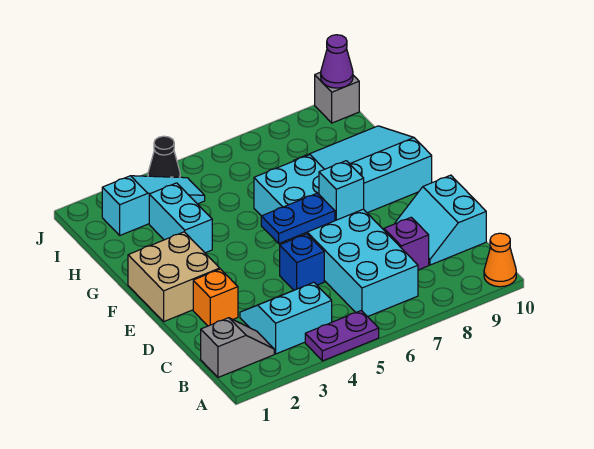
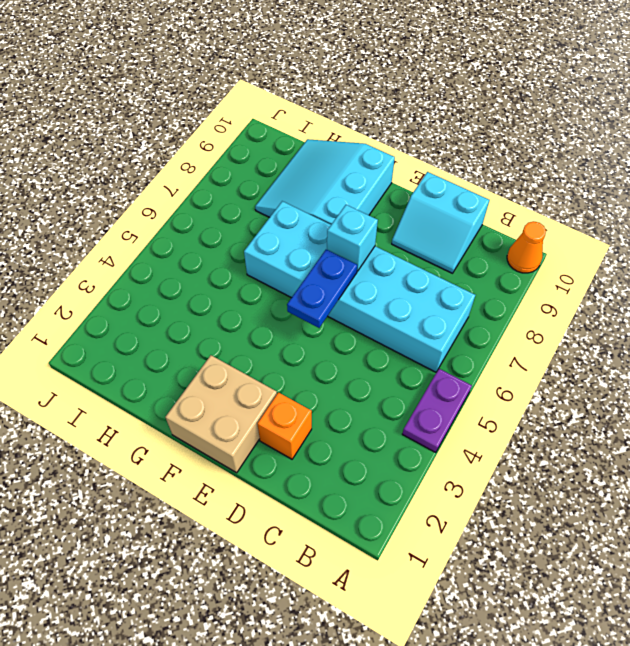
none -> grey 1x2 slope [201,318,274,377]
none -> cyan 2x2 slope [240,282,332,354]
none -> purple 1x1 brick [384,217,429,270]

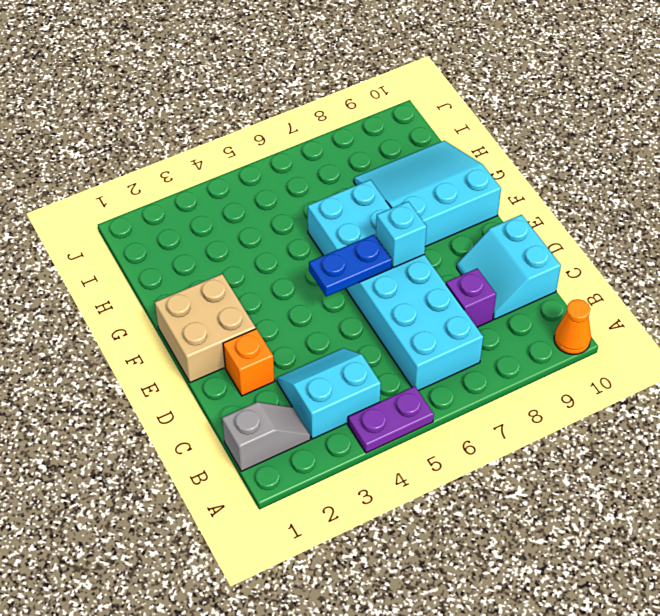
none -> blue 1x1 brick [280,234,324,290]
none -> cyan 1x2 brick [149,183,212,253]
none -> cyan 1x3 slope [102,176,205,235]

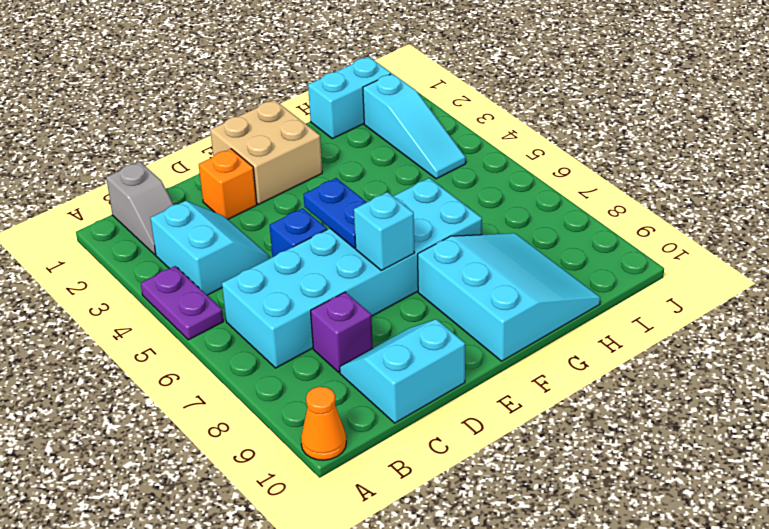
cyan 1x2 brick [308,57,391,139] -> cyan 1x2 brick moved to [149,183,212,253]
none -> black 1x1 cone [148,136,180,177]
none -> grey 1x1 brick [315,72,359,123]
none -> purple 1x1 cone [321,35,353,88]

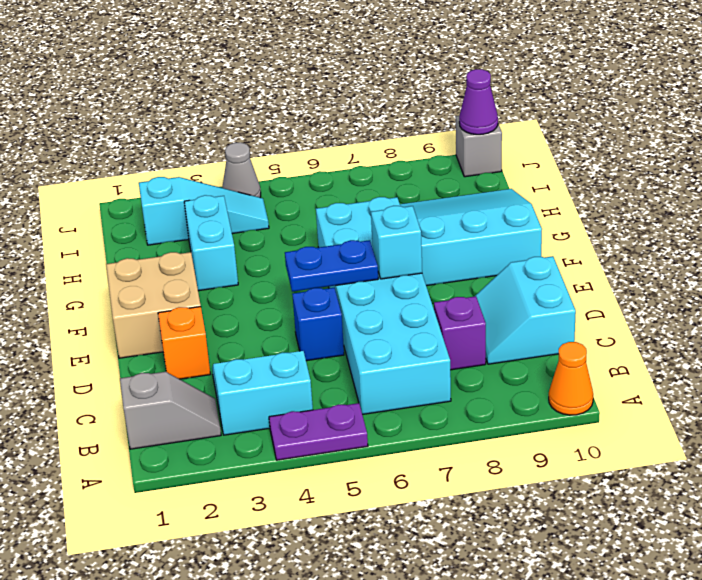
grey 1x1 cone [222,143,261,197] -> black 1x1 cone [148,136,180,177]

